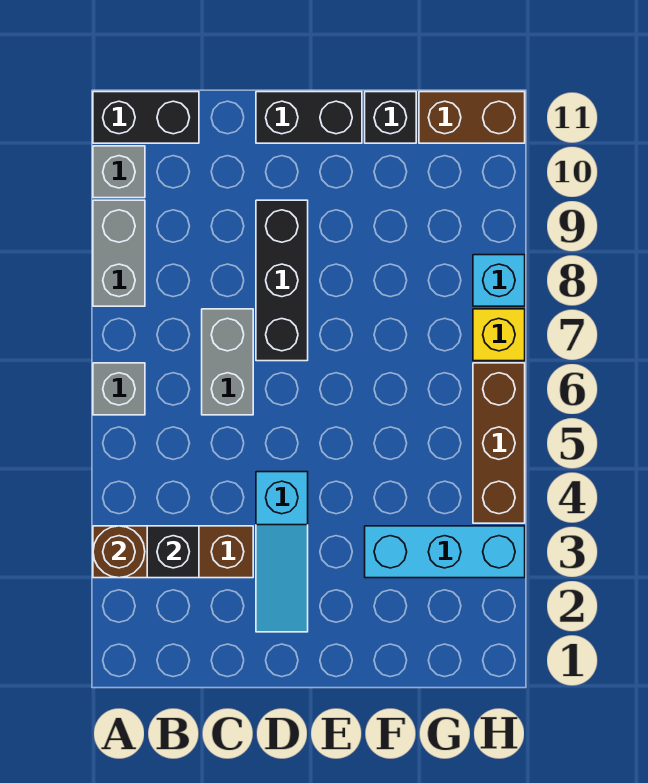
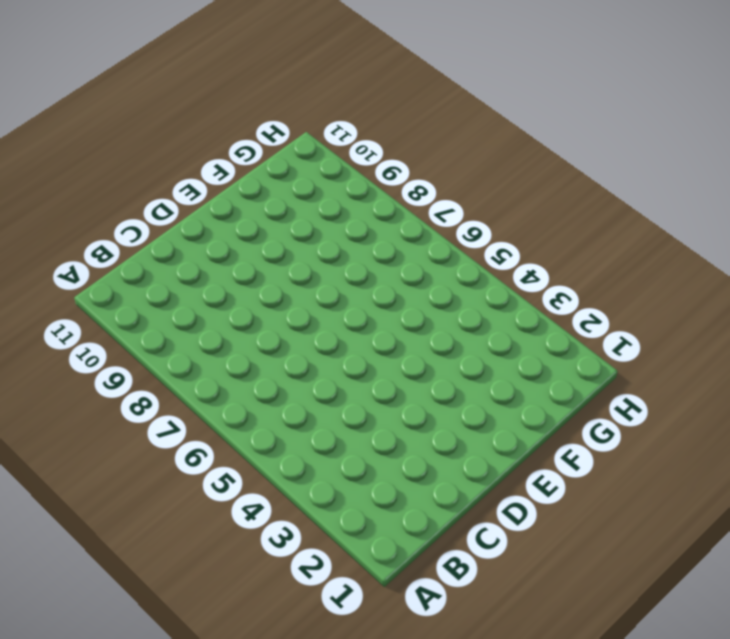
none -> brown 1x3 brick [93,526,253,578]
none -> grey 1x1 brick [93,363,145,415]
none -> grey 1x2 brick [93,200,145,306]

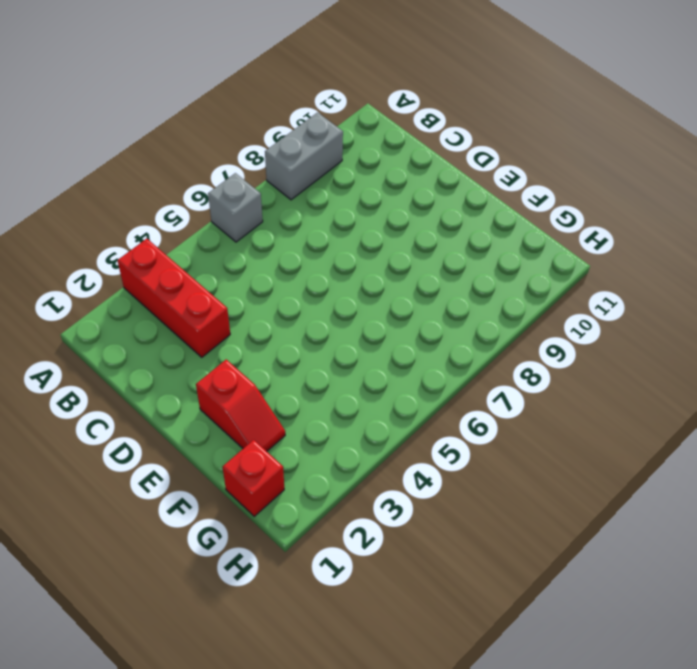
red 1x3 brick [117,239,230,357] -> brown 1x3 brick [93,526,253,578]
red 1x2 slope [196,360,285,451] -> none
red 1x1 brick [222,440,284,516] -> none
none -> grey 1x1 brick [93,146,145,198]
none -> black 1x2 brick [93,92,199,143]
none -> grey 1x2 brick [202,309,253,415]

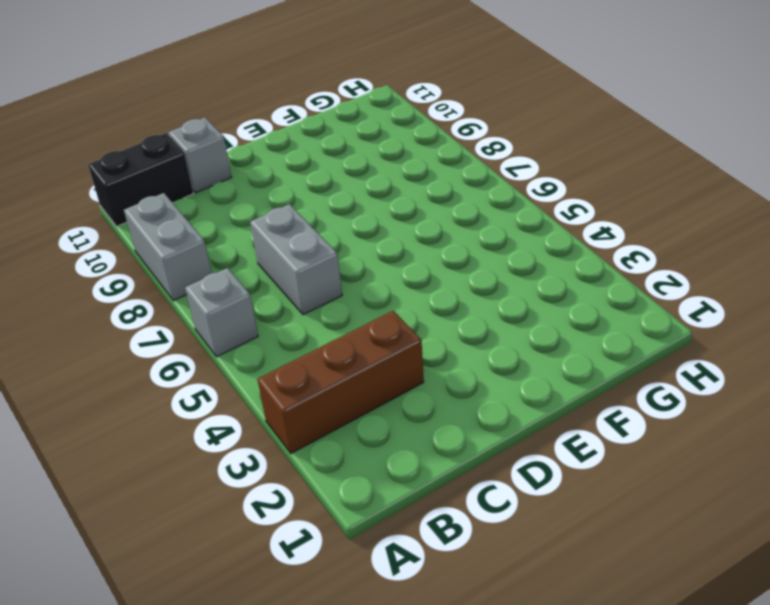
grey 1x1 brick [168,117,231,193] -> grey 1x1 brick moved to [93,146,145,198]
none -> cyan 1x3 slope [256,472,308,632]
none -> black 1x3 brick [256,200,308,361]
none -> black 1x2 brick [256,92,362,143]

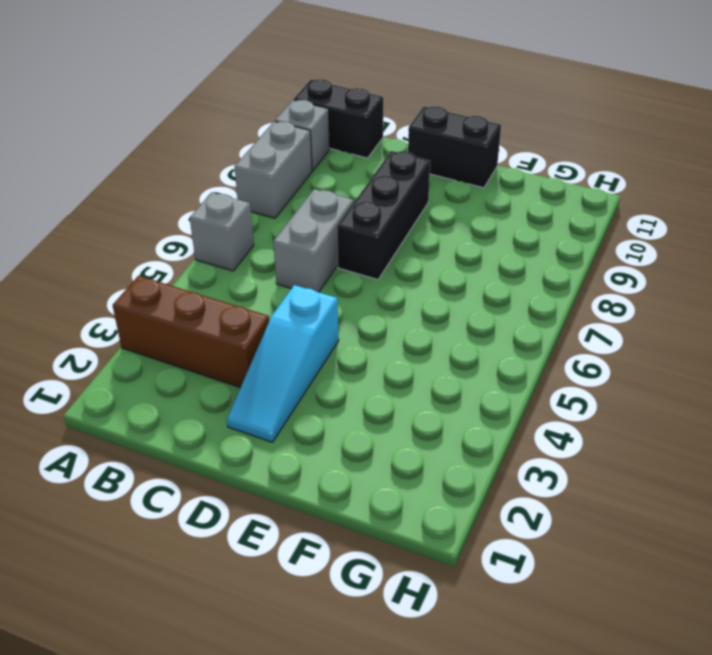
none -> cyan 1x3 brick [365,526,525,578]
none -> black 1x1 brick [365,92,416,143]
none -> brown 1x2 brick [419,92,525,143]

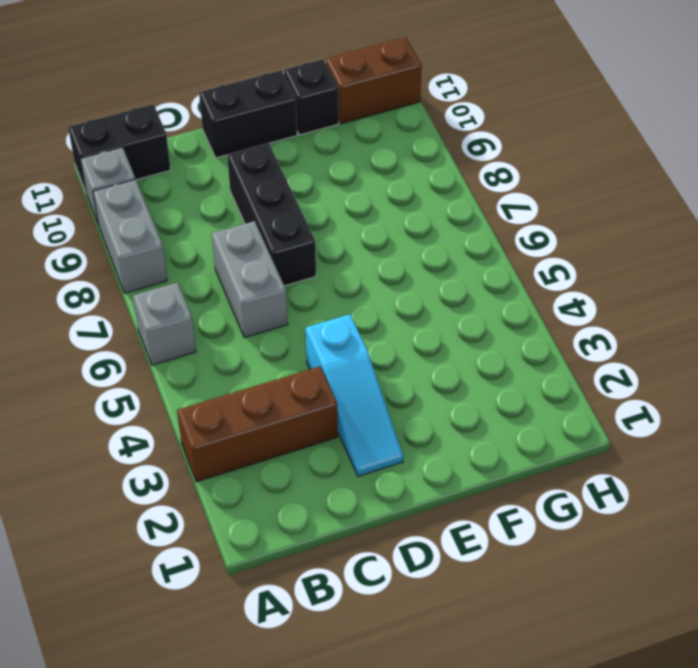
none -> cyan 1x3 brick [365,526,525,578]
none -> brown 1x3 brick [473,363,525,523]
none -> yellow 1x1 brick [473,309,525,361]

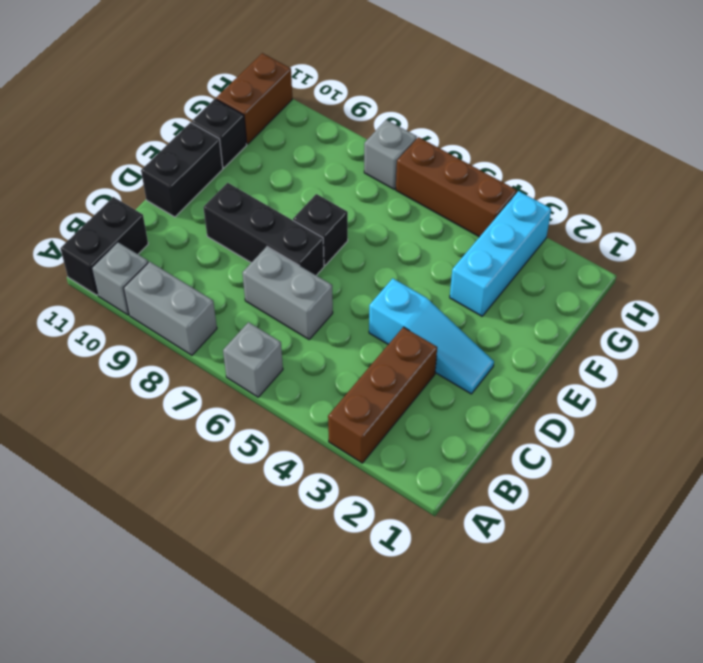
black 1x1 brick [293,194,348,265] -> black 1x1 brick moved to [147,526,199,578]
grey 1x1 brick [364,120,417,189] -> yellow 1x1 brick [473,309,525,361]
none -> cyan 1x1 brick [473,255,525,306]
none -> brown 1x1 round brick [93,526,145,578]

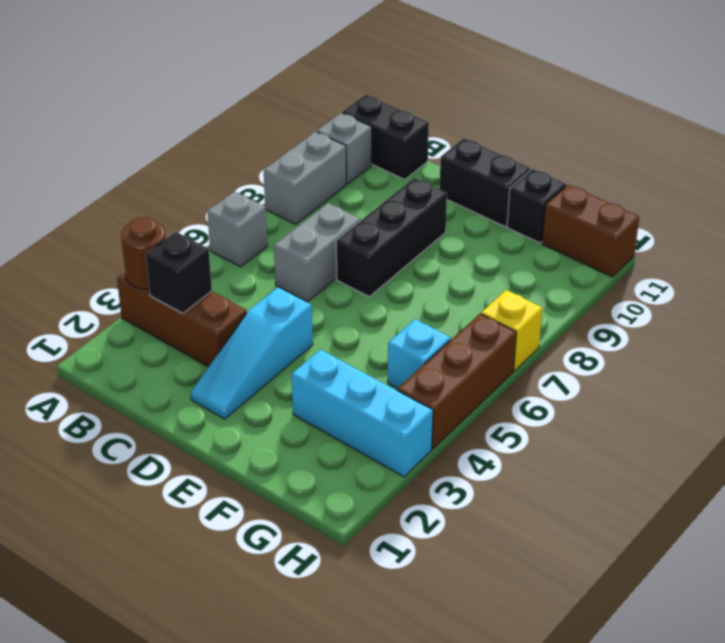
cyan 1x1 brick [388,319,451,388] -> cyan 1x1 brick moved to [473,255,525,306]

